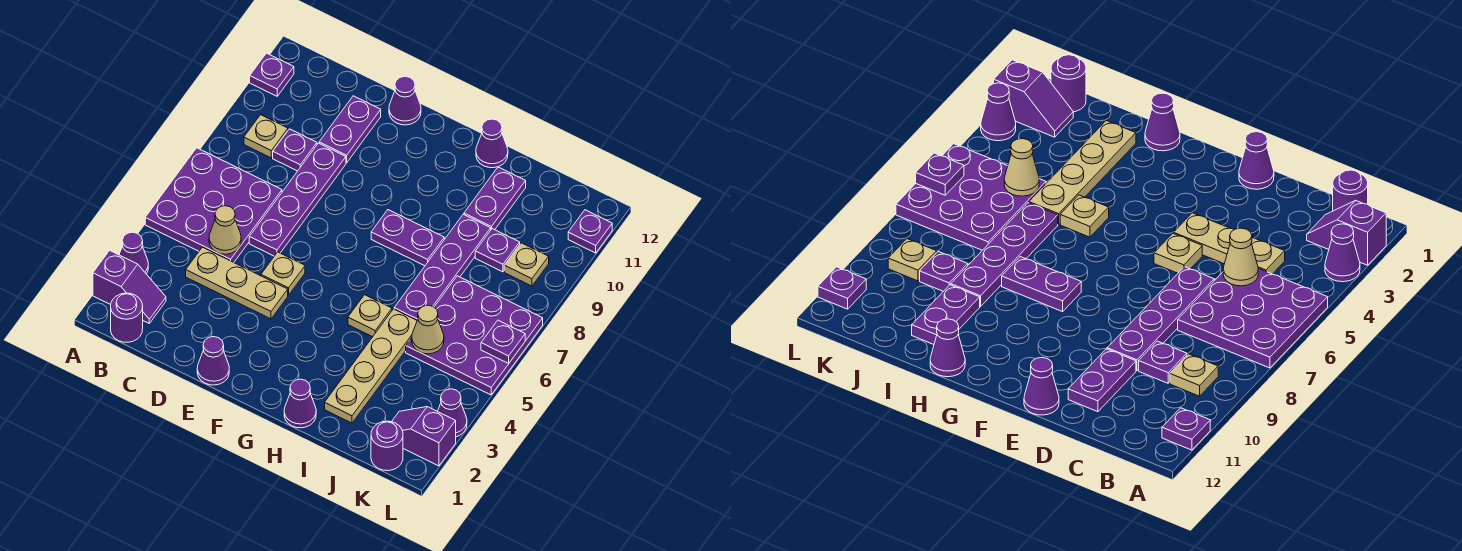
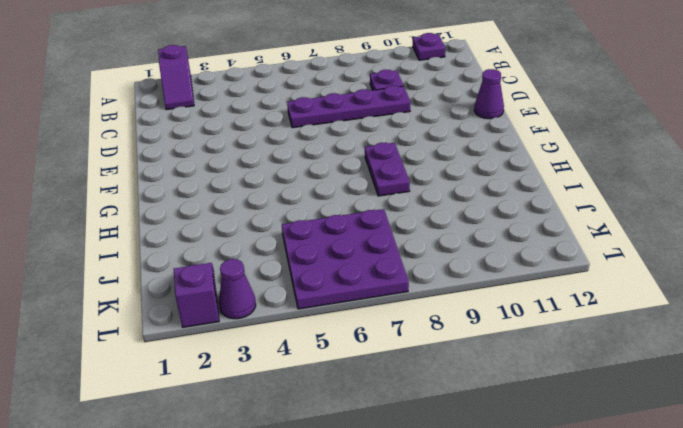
none -> purple 1x1 cone [119,232,148,274]
none -> purple 3x3 plate [145,148,282,262]
none -> purple 1x1 round brick [111,293,143,342]
none -> tan 1x1 plate [244,115,288,158]

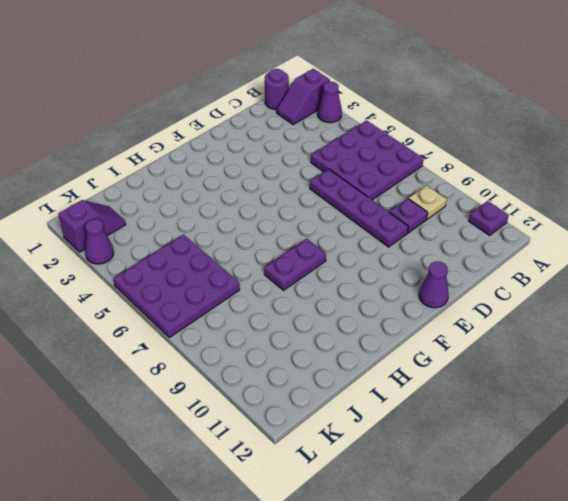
none -> tan 1x3 plate [186,247,288,319]
none -> purple 1x2 plate [319,96,381,163]
none -> purple 1x1 cone [197,337,229,385]
none -> tan 1x1 plate [261,252,305,295]

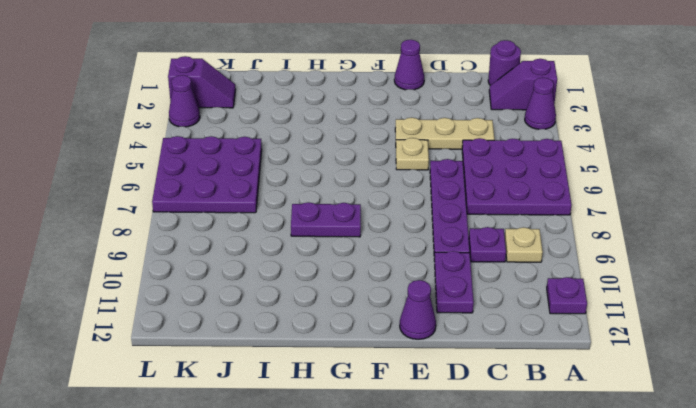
none -> purple 1x1 cone [284,379,316,428]
none -> tan 1x1 plate [348,295,392,337]
none -> purple 1x1 cone [476,119,508,168]
none -> tan 1x4 plate [325,309,417,423]

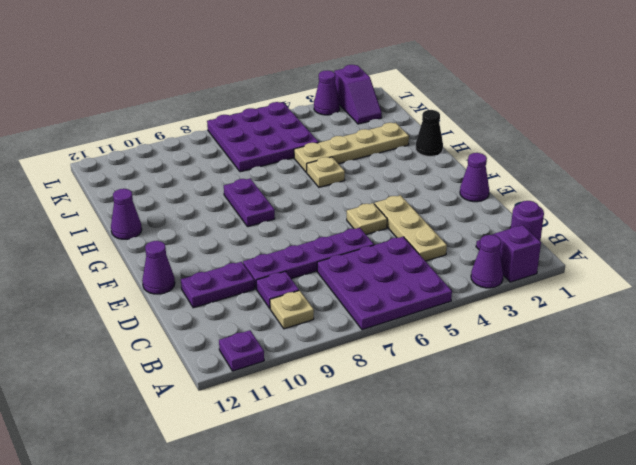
black 1x1 cone [415,110,443,156] -> purple 1x1 cone [284,379,316,428]
none -> purple 1x4 plate [394,214,491,320]
none -> purple 1x2 plate [464,167,526,230]
none -> purple 1x1 plate [475,229,520,272]
none -> purple 1x1 round brick [371,421,403,471]

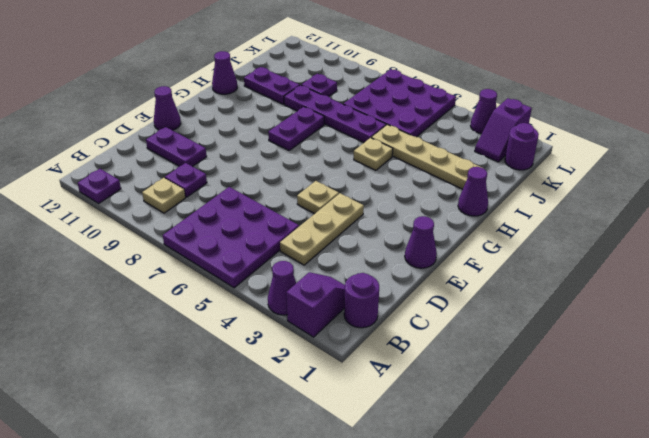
none -> purple 1x4 plate [249,143,346,256]
none -> tan 1x1 plate [504,243,549,286]
none -> purple 1x1 plate [568,210,612,253]
none -> tan 1x1 cone [209,206,241,254]

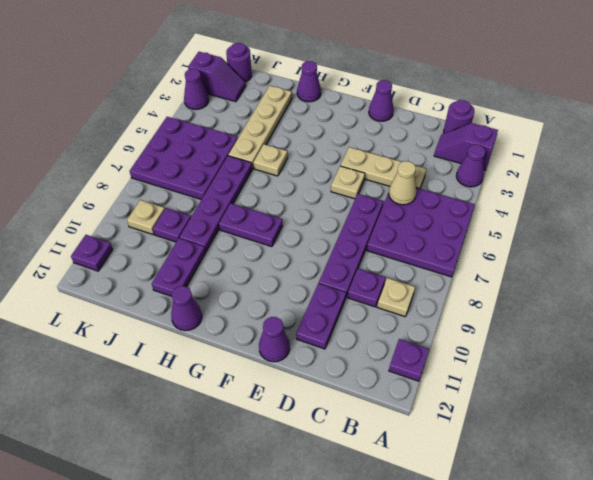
none -> tan 1x1 cone [412,305,444,354]
none -> purple 1x1 plate [481,320,525,363]

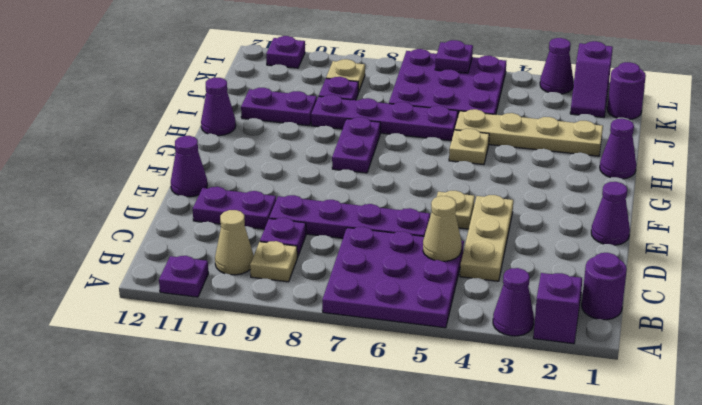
tan 1x1 cone [215,210,254,275] -> tan 1x1 cone moved to [412,305,444,354]

